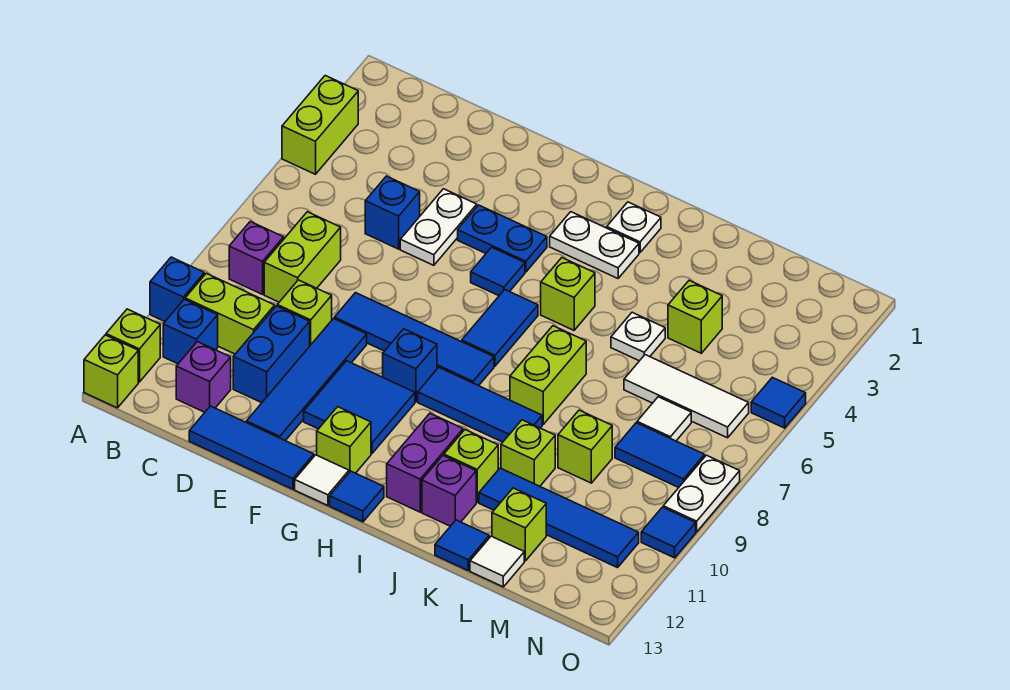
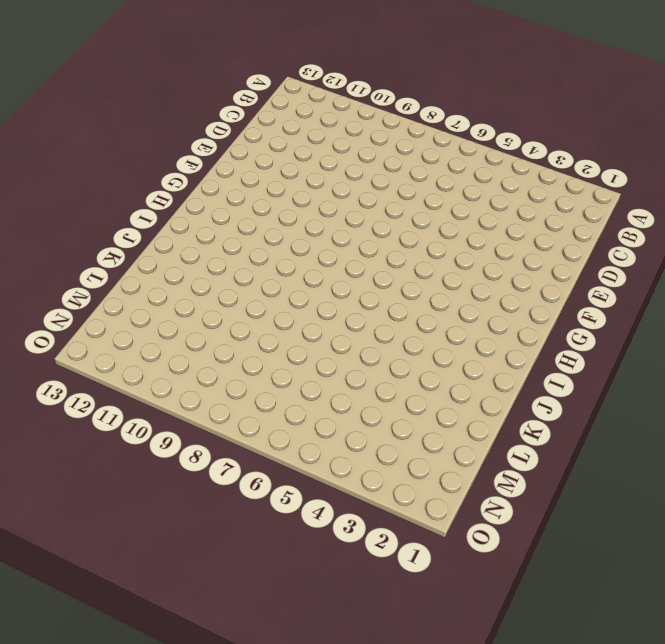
none -> lime 1x2 brick [282,76,358,174]
none -> blue 1x1 brick [150,257,204,321]
none -> lime 1x1 brick [106,309,160,382]
none -> lime 1x1 brick [84,335,138,408]

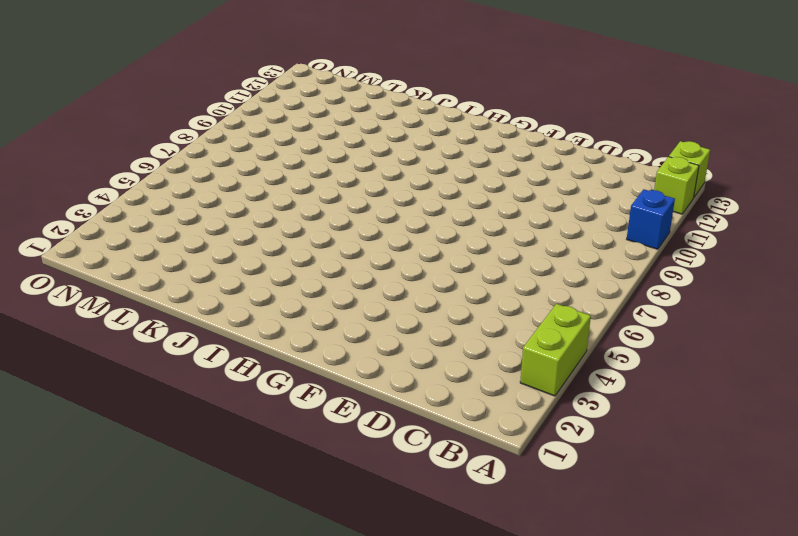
none -> purple 1x1 brick [229,222,284,294]
none -> lime 1x2 brick [185,273,275,354]
none -> blue 1x1 brick [163,299,218,364]
none -> lime 1x2 brick [264,212,341,302]

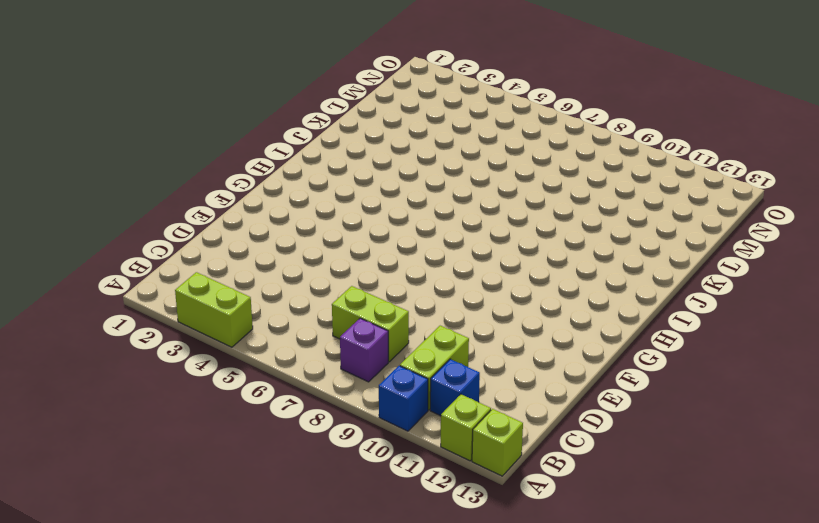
none -> purple 1x1 brick [176,342,231,412]
none -> blue 1x1 brick [365,176,420,249]
none -> lime 1x1 brick [277,280,332,345]
none -> blue 1x2 brick [233,306,310,403]

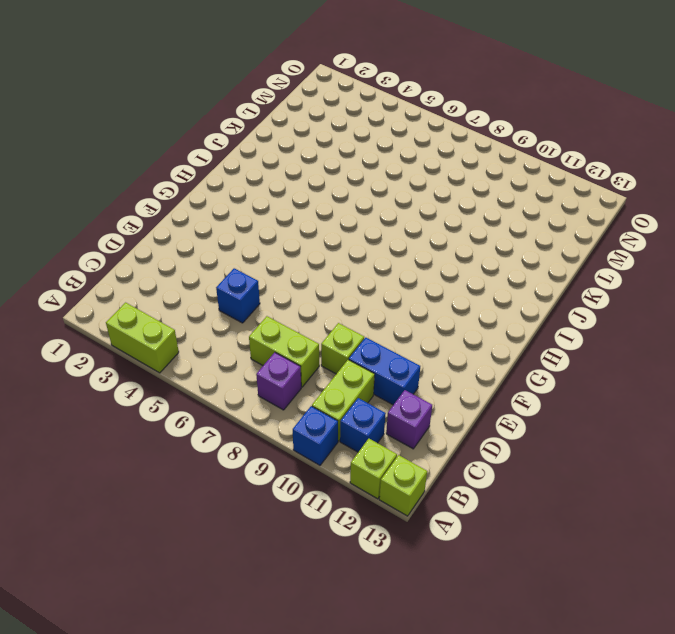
none -> blue 1x3 tile [189,406,314,489]
none -> white 1x2 plate [400,189,477,265]
none -> blue 1x4 tile [334,293,494,386]
none -> blue 1x4 tile [246,319,367,441]

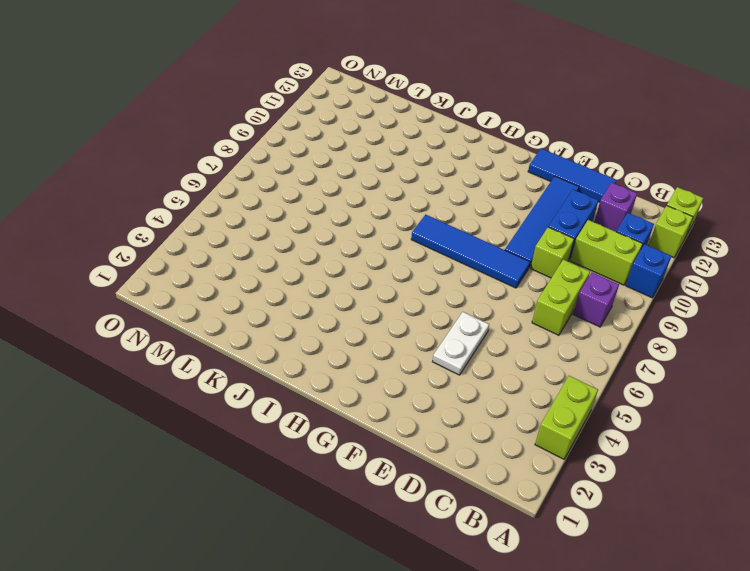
none -> blue 1x1 brick [365,176,420,249]
none -> blue 1x2 plate [458,205,547,272]
none -> blue 2x2 tile [304,361,415,454]
none -> blue 1x1 tile [471,247,525,296]

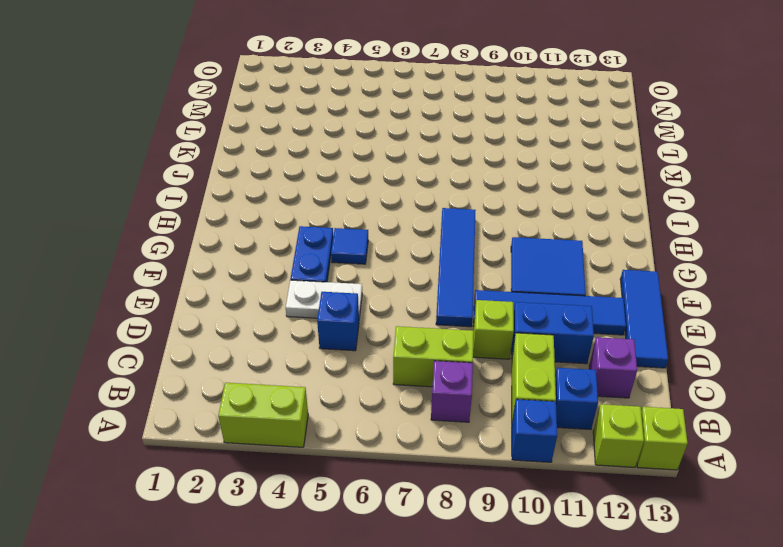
none -> blue 1x1 brick [383,329,437,402]
none -> lime 1x1 brick [317,407,371,473]
none -> white 1x1 tile [295,455,349,506]
none -> white 1x2 plate [550,212,639,278]

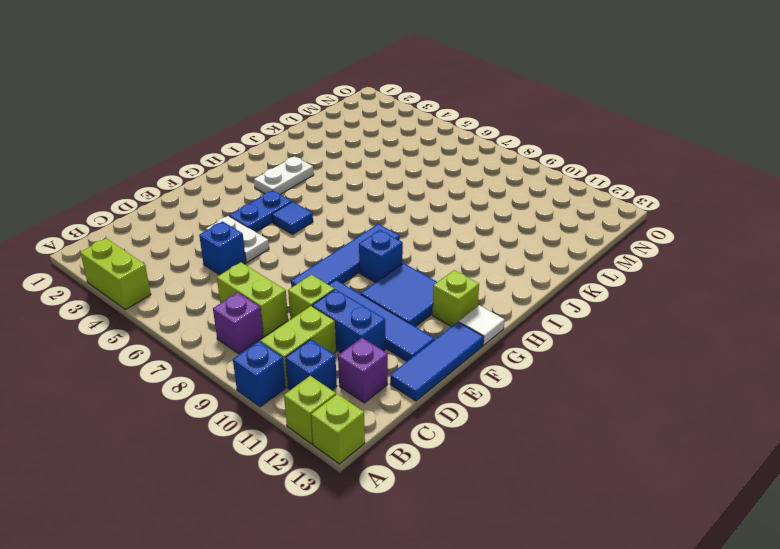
none -> blue 1x2 tile [462,290,538,366]
none -> blue 1x3 tile [418,367,542,442]
none -> blue 1x1 tile [330,471,384,522]
none -> white 1x1 plate [607,202,661,253]

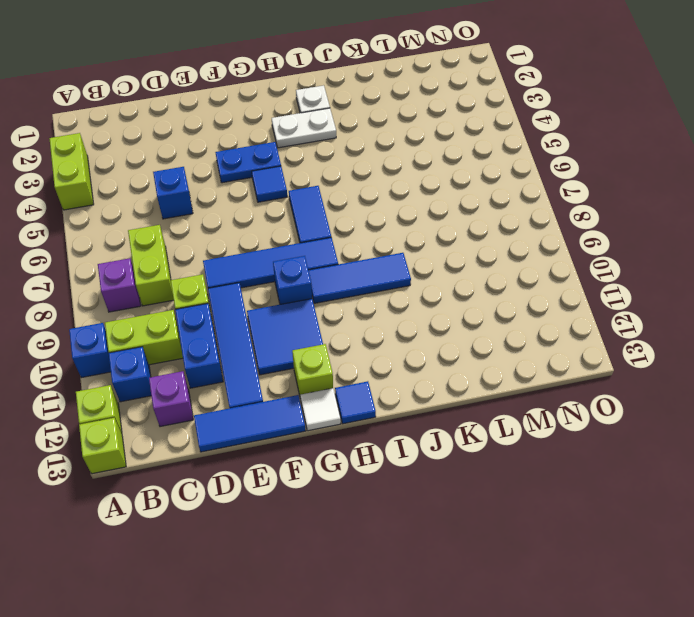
none -> white 1x2 plate [400,189,477,265]
none -> lime 1x1 brick [541,258,595,330]
none -> purple 1x2 brick [387,413,463,512]
none -> lime 1x2 brick [510,326,586,424]

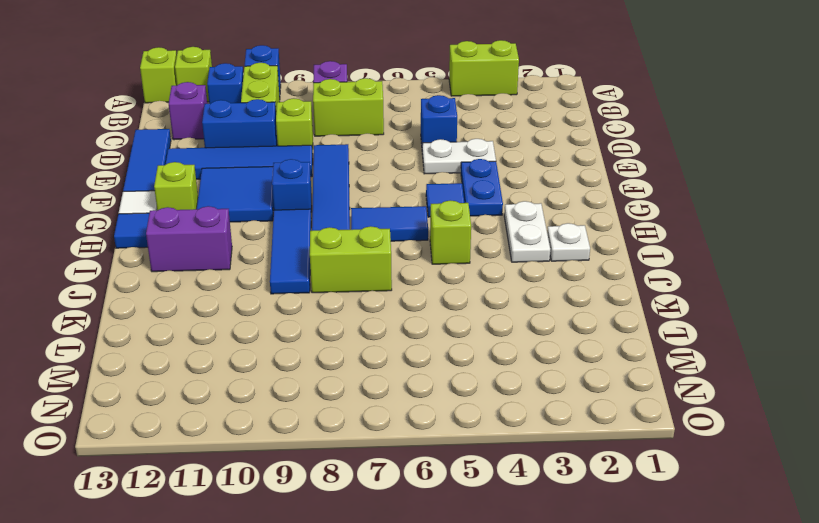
none -> lime 1x1 brick [444,430,498,502]
none -> purple 1x1 brick [422,456,476,526]
none -> white 1x1 plate [611,312,665,361]
none -> lime 1x1 brick [501,420,555,486]

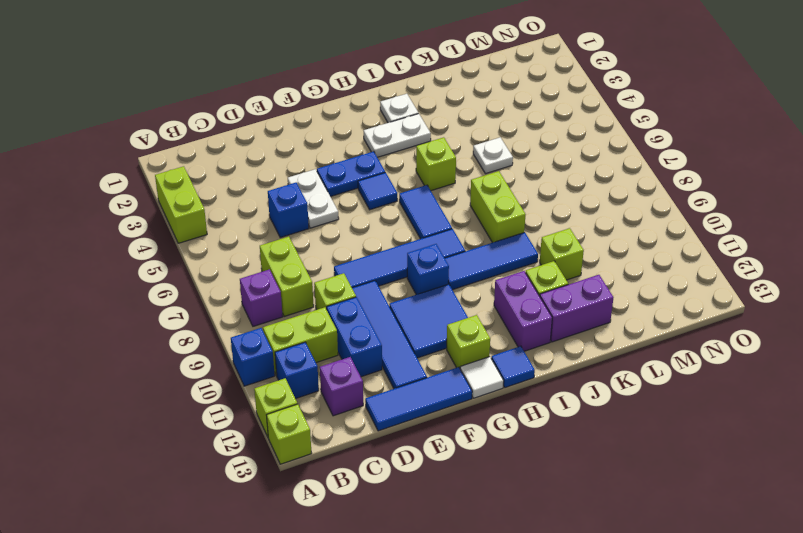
purple 1x2 brick [540,275,613,342] -> purple 1x1 brick [422,456,476,526]
none -> blue 1x4 tile [479,468,639,568]
none -> blue 1x1 tile [435,520,489,570]
none -> lime 1x1 brick [668,280,722,353]
none -> white 1x3 tile [624,355,749,438]

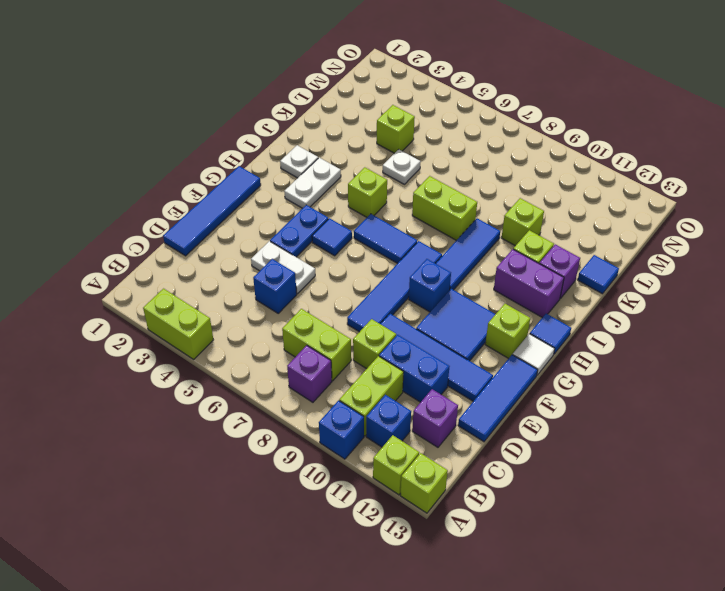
blue 1x4 tile [163,166,261,256] -> blue 1x4 tile moved to [479,468,639,568]
none -> white 1x3 tile [624,355,749,438]
none -> lime 1x1 brick [558,410,612,483]
none -> lime 1x1 brick [492,488,546,561]
none -> white 1x1 tile [470,536,524,587]

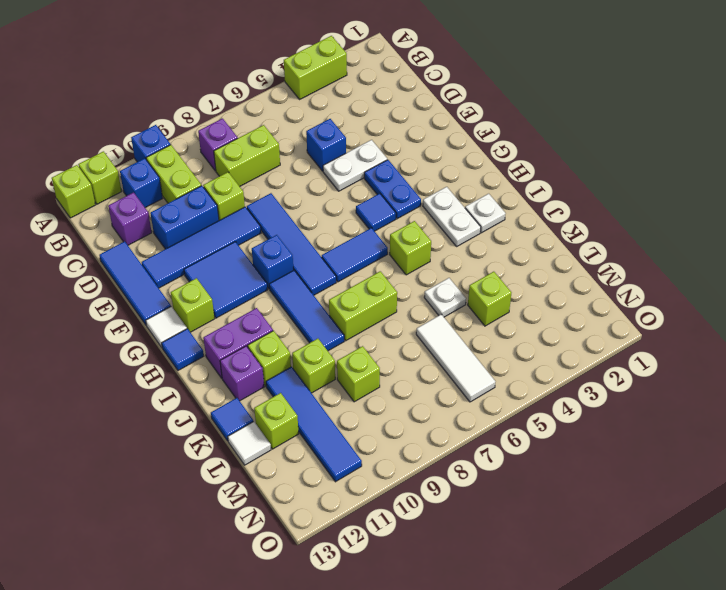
none -> white 1x1 tile [637,397,691,441]
none -> blue 1x2 tile [615,423,705,488]
none -> blue 1x1 tile [751,377,806,428]
none -> white 1x2 plate [663,455,740,532]

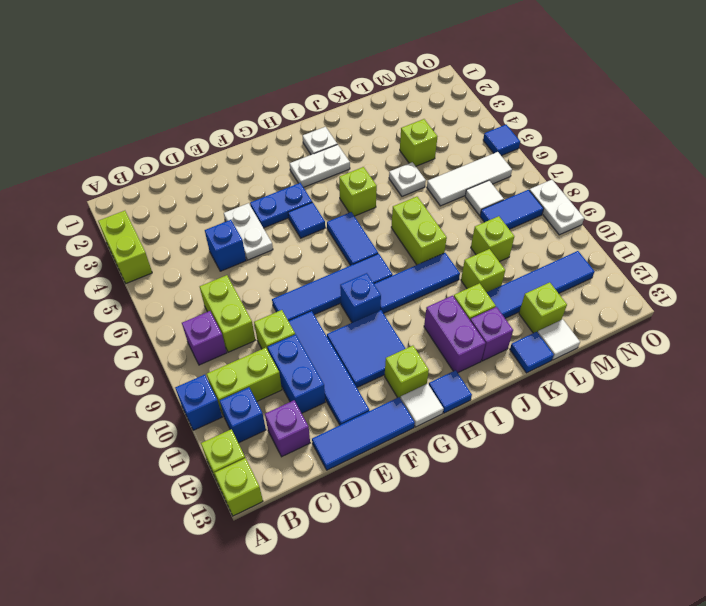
none -> blue 1x1 tile [641,507,696,558]

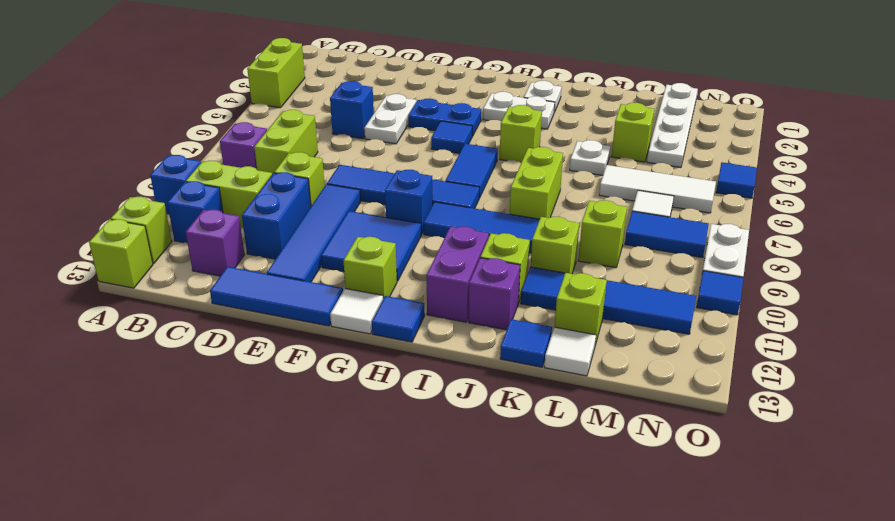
white 1x4 plate [647,83,698,167] -> none

